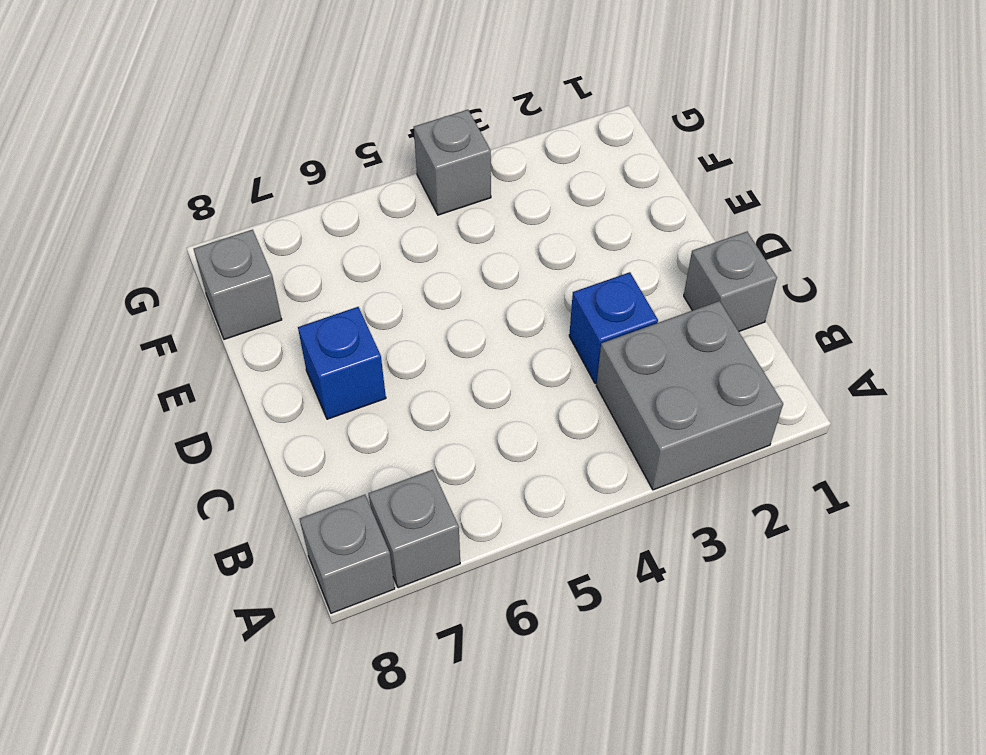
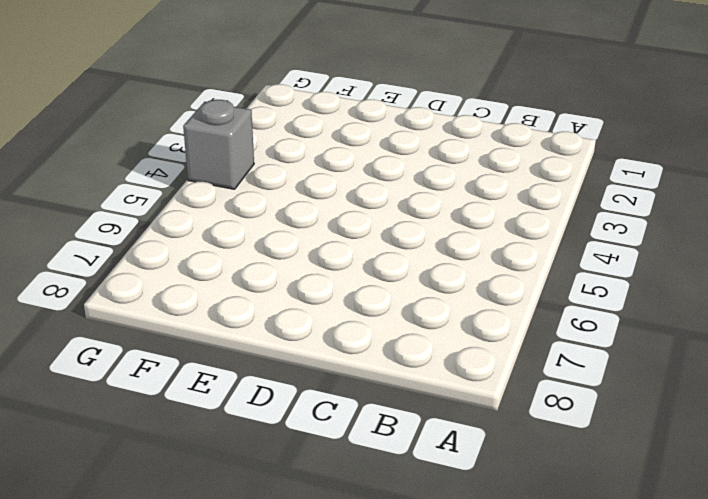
none -> grey 2x2 brick [596,301,783,490]
none -> grey 1x1 brick [368,470,460,588]

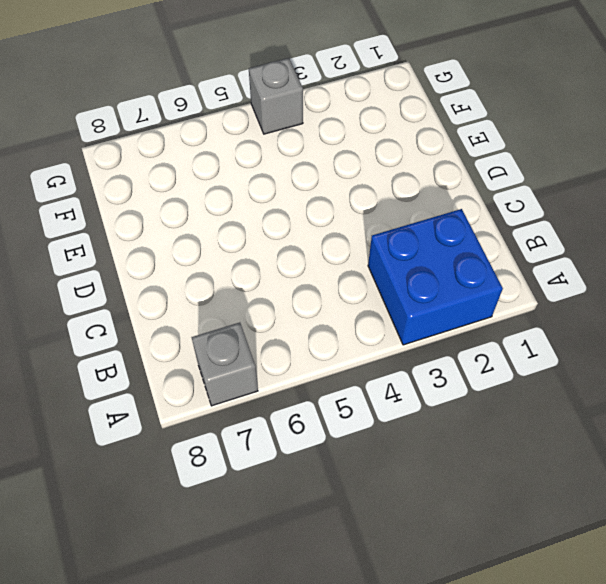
blue 2x2 brick [368,209,503,345] -> grey 2x2 brick [596,301,783,490]
none -> grey 1x1 brick [300,495,395,613]
none -> grey 1x1 brick [684,232,777,331]

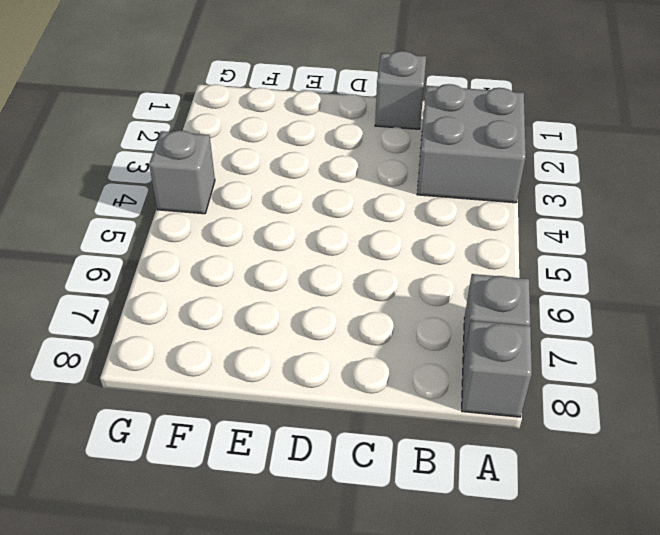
none -> blue 1x1 brick [569,272,658,384]
none -> blue 1x1 brick [298,307,386,419]

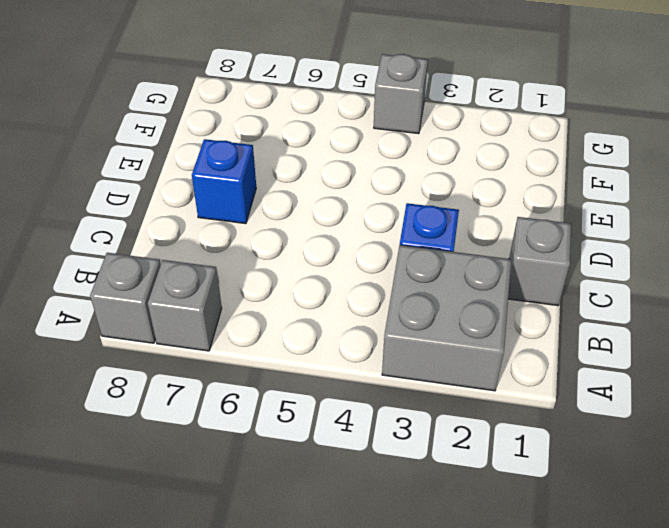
none -> grey 1x1 brick [194,230,282,339]

